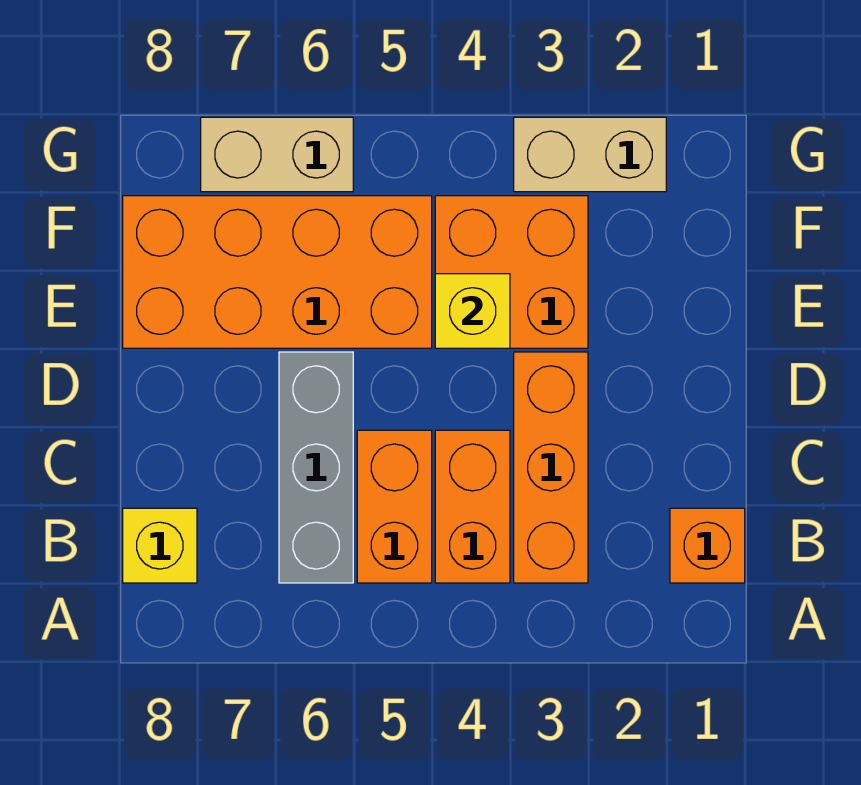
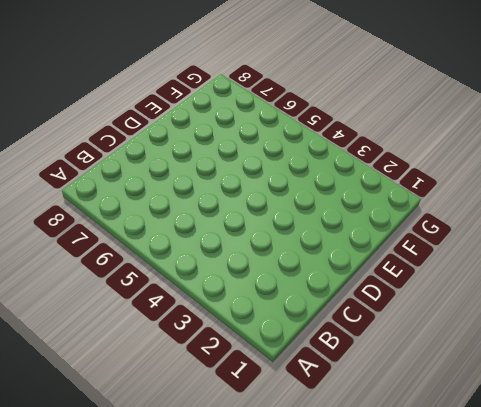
none -> orange 1x1 brick [670,508,745,583]
none -> orange 1x3 brick [514,352,588,583]

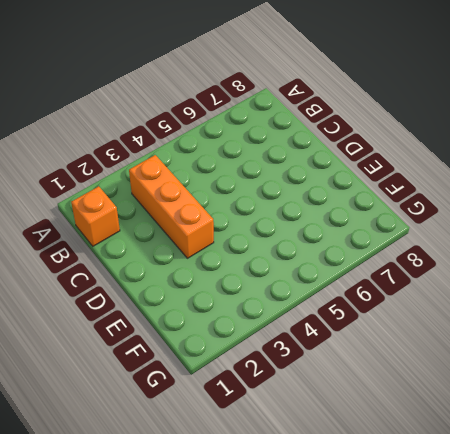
none -> orange 1x2 brick [435,430,510,583]
none -> orange 1x2 brick [357,430,432,583]

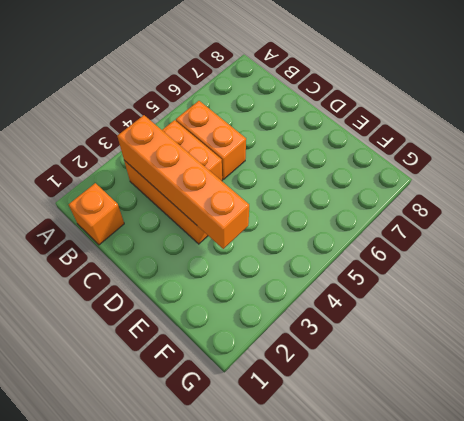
orange 1x4 brick [117,115,249,249] -> none
none -> grey 1x3 brick [279,352,353,583]
none -> yellow 1x1 brick [123,508,197,583]

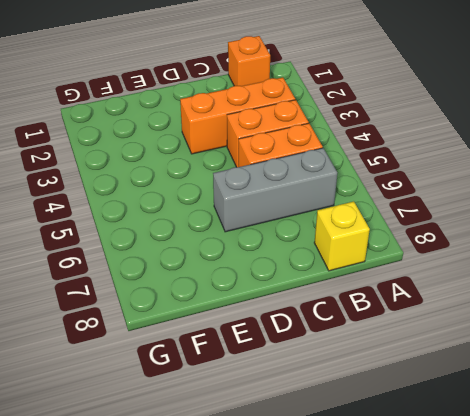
none -> orange 2x2 brick [435,196,588,348]
none -> orange 2x4 brick [123,196,432,348]

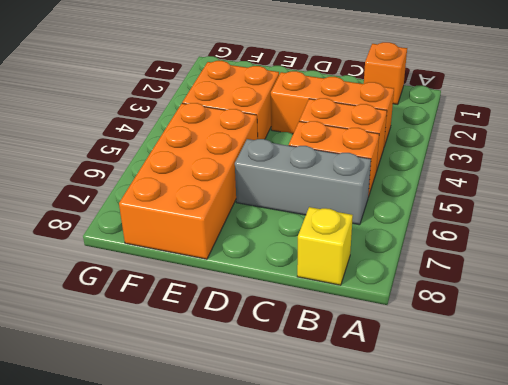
none -> tan 1x2 brick [514,117,666,192]
none -> tan 1x2 brick [201,117,353,192]

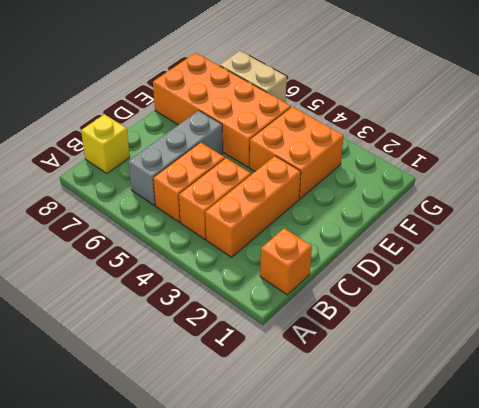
none -> tan 1x2 brick [514,117,666,192]
none -> yellow 1x1 brick [435,274,510,348]

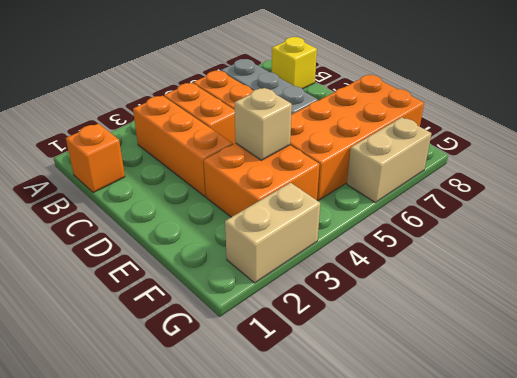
tan 1x1 brick [234,88,292,160] -> yellow 1x1 brick [435,274,510,348]

